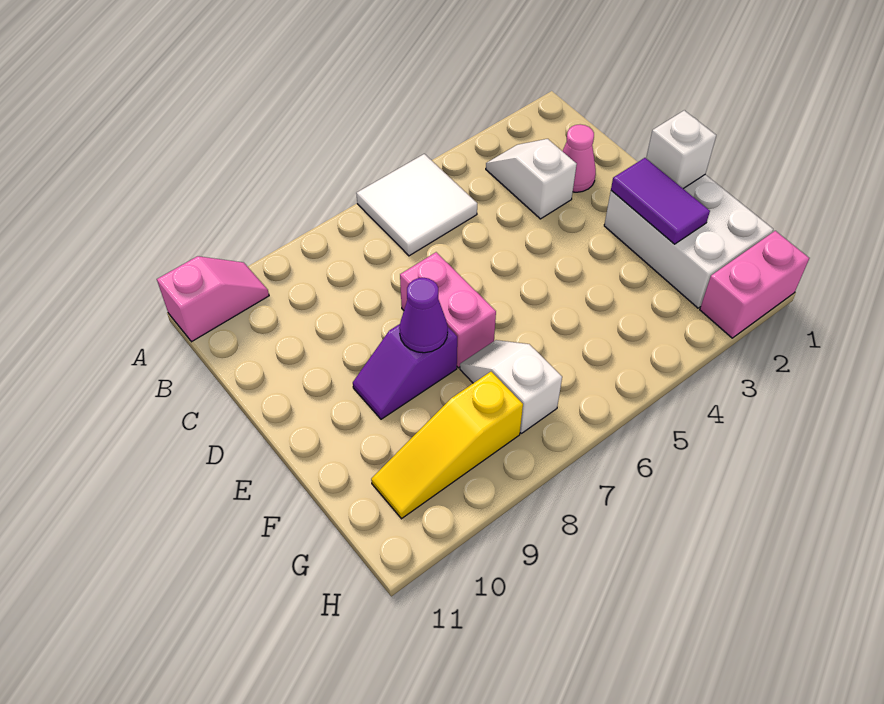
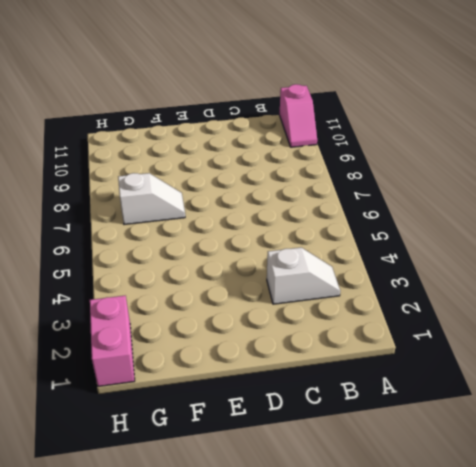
none -> white 2x2 tile [356,154,477,256]
none -> pink 1x1 cone [563,124,596,192]
none -> pink 1x2 brick [400,252,496,368]

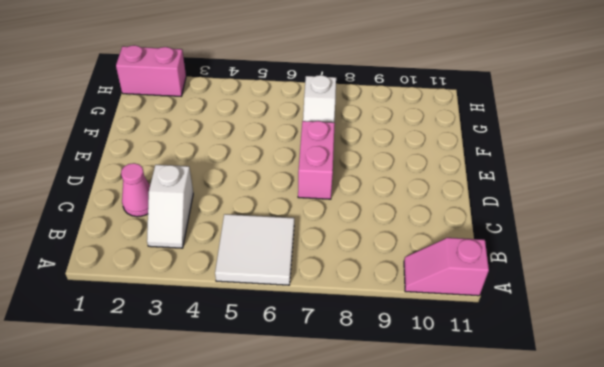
none -> white 2x3 brick [604,175,773,308]
none -> purple 1x2 slope [353,324,457,419]
none -> yellow 1x3 slope [371,372,523,519]

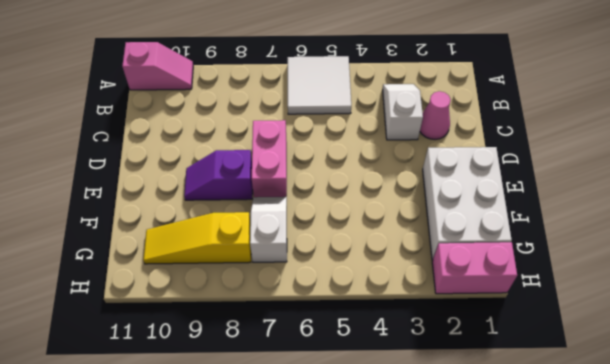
none -> white 1x1 brick [646,110,716,189]
none -> purple 1x2 tile [611,158,710,244]
none -> purple 1x1 cone [399,278,448,353]

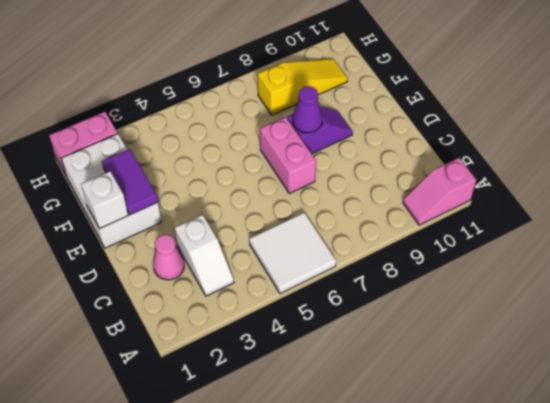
none -> white 1x2 slope [460,340,562,433]

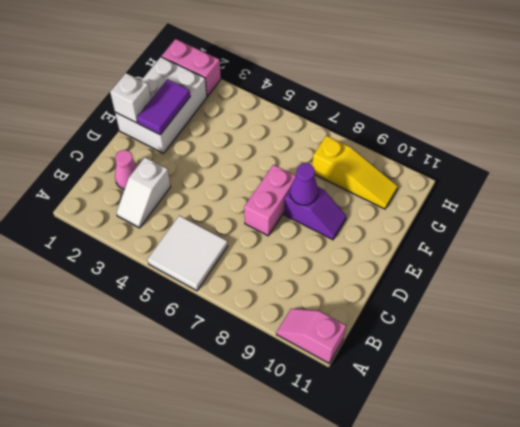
none -> white 1x2 slope [460,340,562,433]

